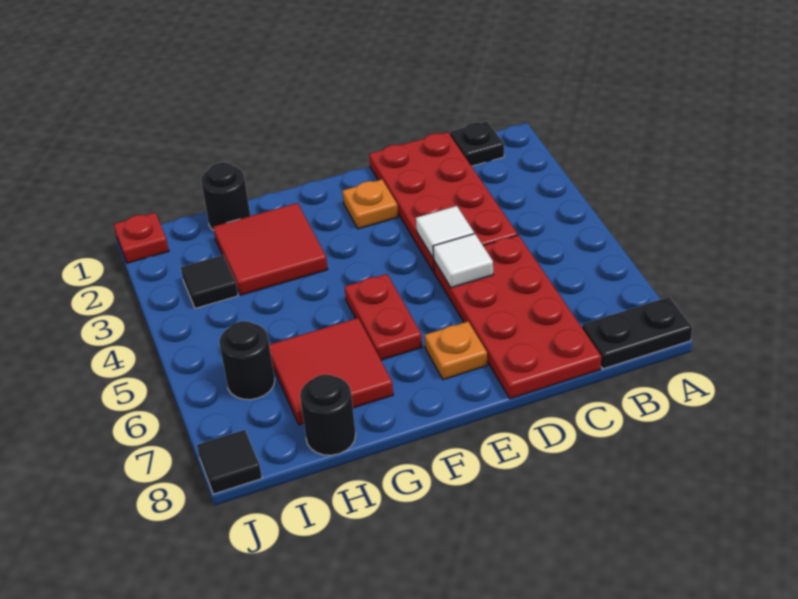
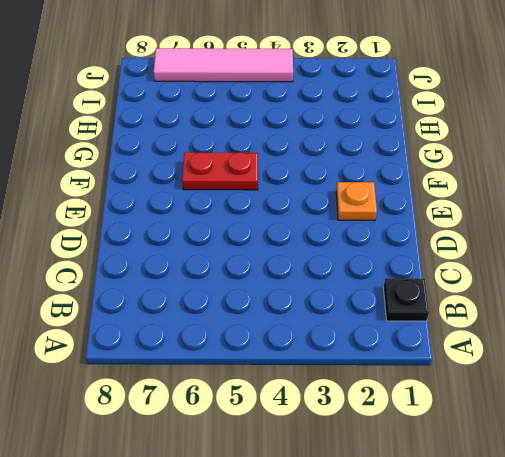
pink 1x4 tile [154,48,293,82] -> none
none -> black 1x2 plate [582,297,692,369]
none -> red 2x4 plate [369,132,518,272]
none -> red 2x4 plate [434,235,601,399]

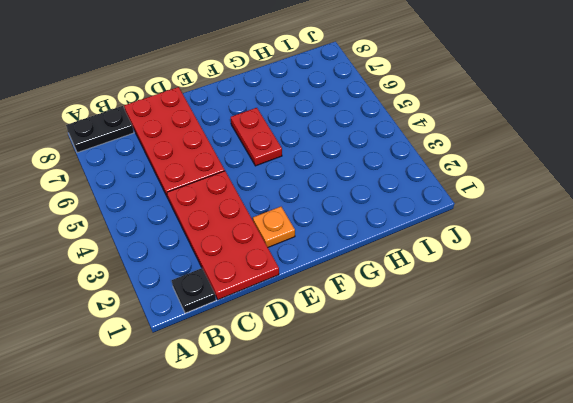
none -> orange 1x1 plate [425,322,487,380]
none -> red 2x2 tile [213,203,328,295]
none -> red 2x2 tile [269,318,393,425]

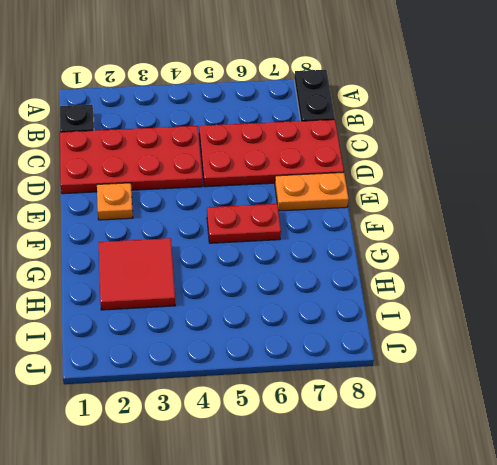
orange 1x2 plate [275,172,349,211] -> orange 1x1 plate [425,322,487,380]
none -> red 2x2 tile [269,318,393,425]
none -> black 1x1 round brick [201,162,250,230]
none -> black 1x1 round brick [300,375,356,455]

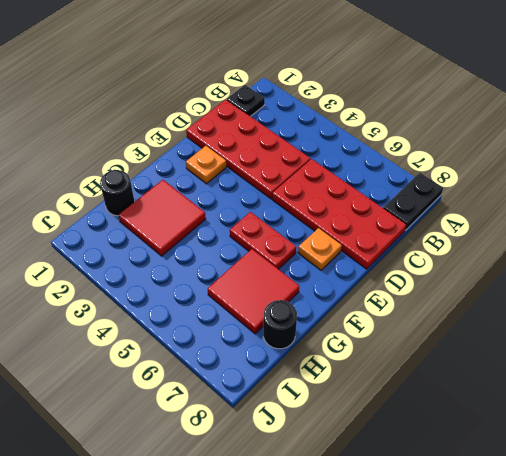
none -> black 1x1 tile [181,255,238,308]
none -> black 1x1 round brick [219,321,275,400]
none -> red 1x1 plate [114,213,169,263]

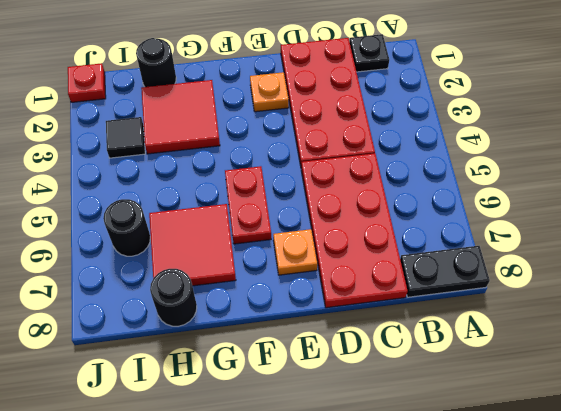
none -> black 1x1 tile [197,430,262,494]
none -> white 1x1 tile [416,206,474,258]
none -> white 1x1 tile [433,234,493,288]

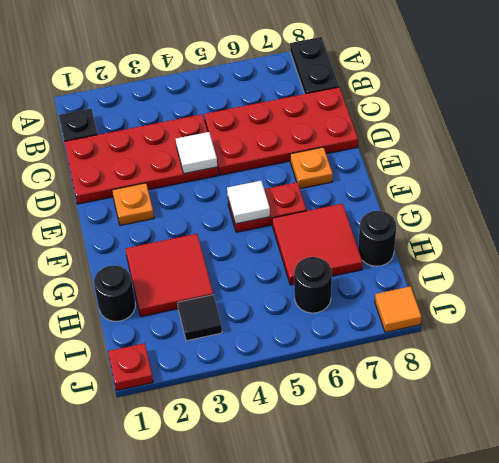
white 1x1 tile [227,181,270,224] -> white 1x1 tile moved to [433,234,493,288]
orange 1x1 tile [375,286,422,332] -> black 1x1 tile [197,430,262,494]

